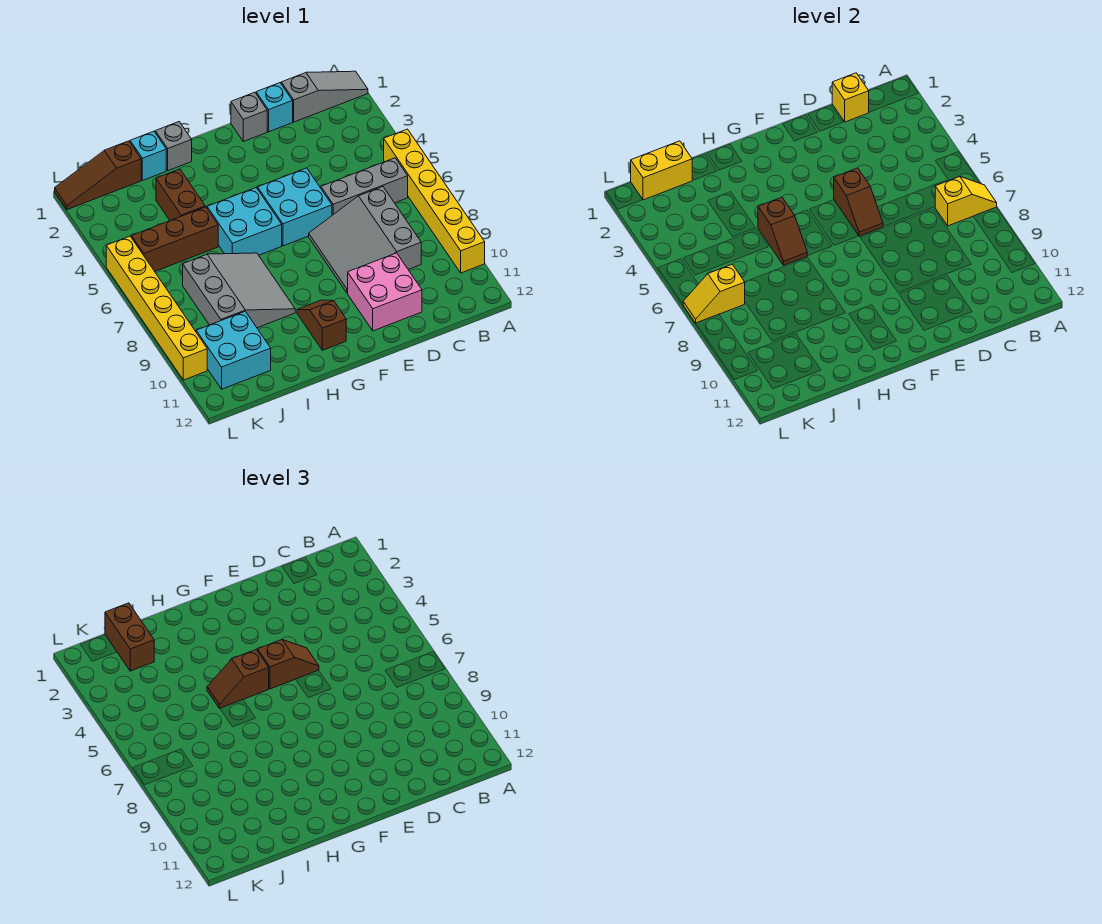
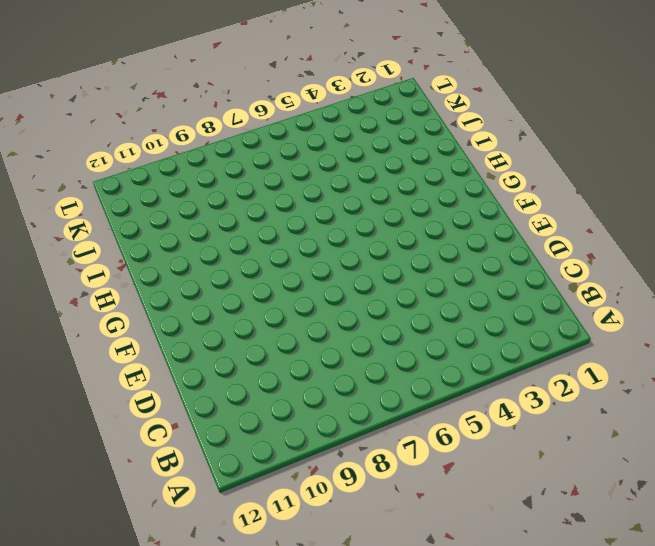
none -> grey 1x3 slope [281,71,368,122]
none -> yellow 1x6 brick [384,129,485,273]
none -> grey 1x3 brick [321,158,408,215]

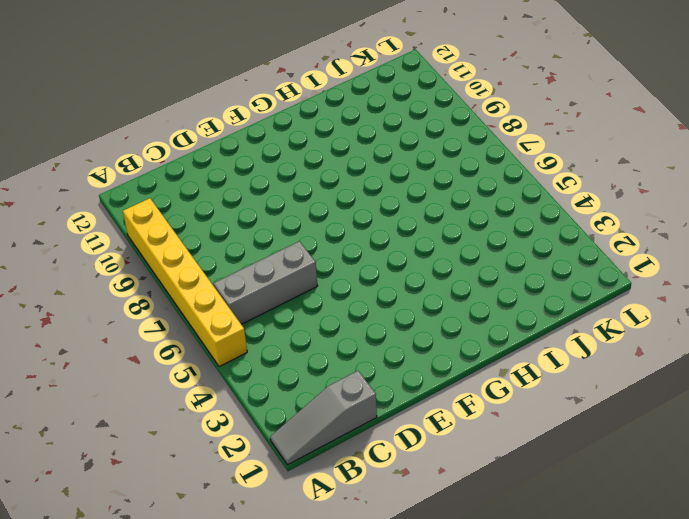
none -> grey 3x3 slope [309,187,421,293]
none -> cyan 1x1 brick [256,83,293,132]
none -> pink 2x2 brick [348,253,422,331]

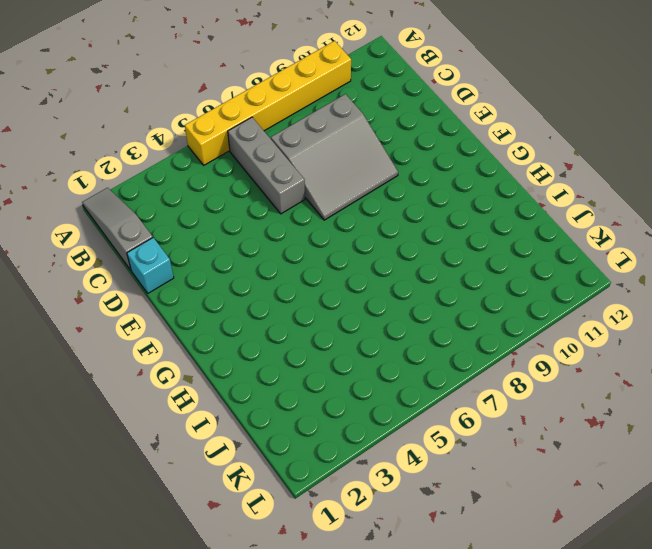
none -> pink 2x2 brick [348,253,422,331]
none -> grey 1x1 brick [231,92,267,141]
none -> cyan 2x2 brick [258,168,332,246]

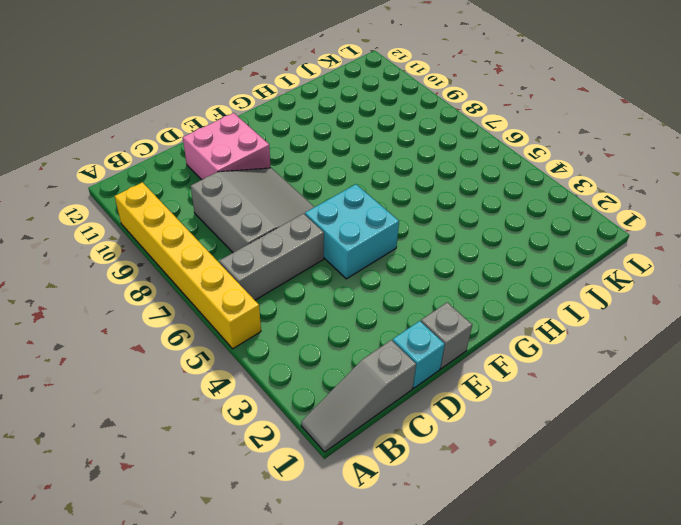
none -> cyan 2x2 brick [207,188,282,255]
none -> brown 1x2 slope [297,300,346,350]
none -> grey 1x1 brick [155,122,192,171]

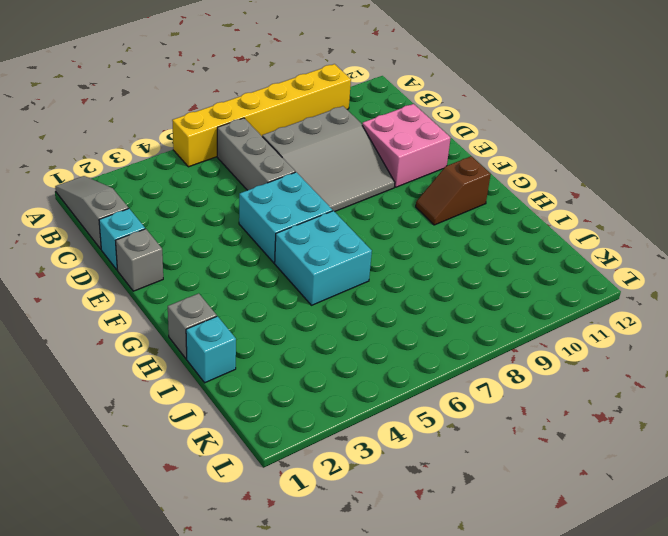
none -> grey 3x3 slope [183,253,295,328]
none -> brown 1x2 brick [156,169,205,221]
none -> brown 1x3 brick [132,207,218,271]

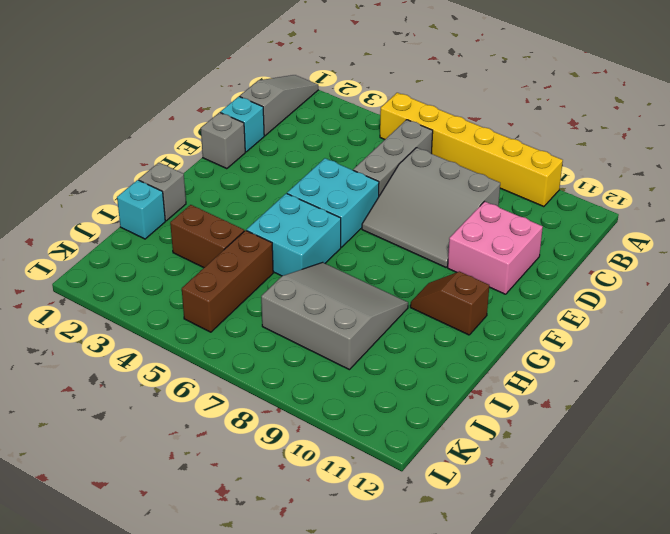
none -> brown 1x3 slope [55,141,141,210]
none -> cyan 2x2 brick [196,311,271,389]
none -> yellow 1x6 brick [106,236,207,380]

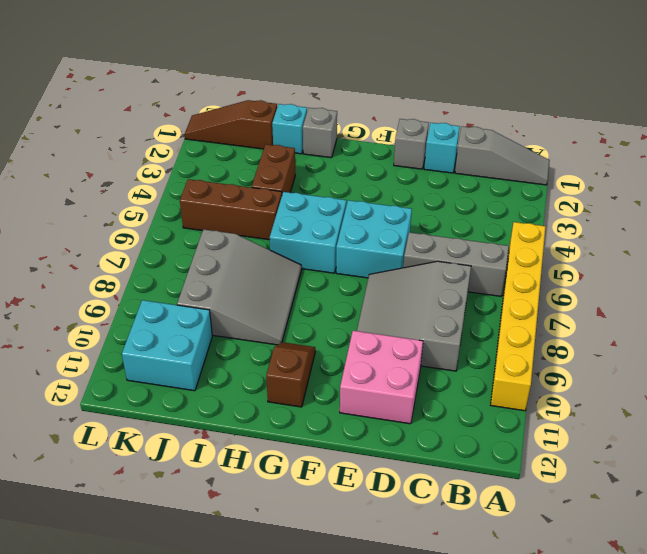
none -> yellow 1x6 brick [106,236,207,380]
none -> yellow 1x2 slope [935,177,997,226]
none -> yellow 1x1 brick [832,73,869,122]

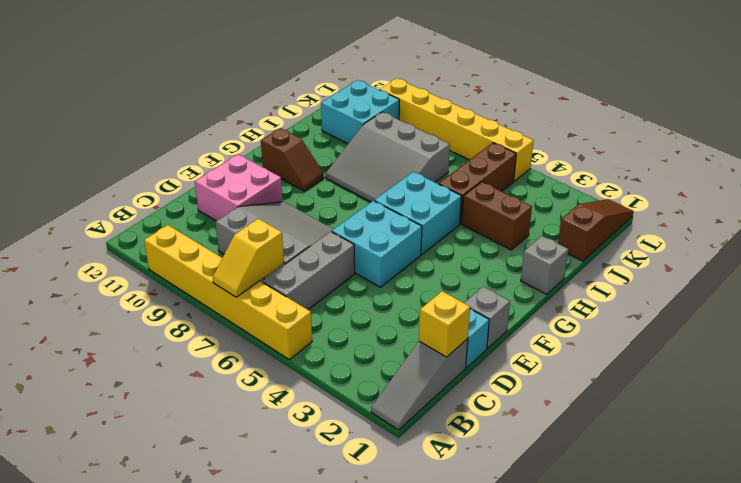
none -> cyan 1x1 brick [130,131,166,180]
none -> brown 1x2 slope [834,168,883,236]
none -> brown 1x2 slope [758,197,807,265]

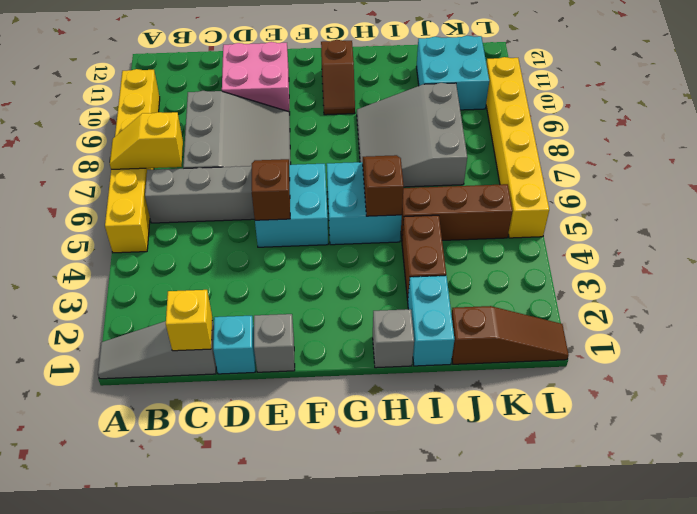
cyan 1x2 brick [408,276,455,366] -> cyan 1x1 brick [130,131,166,180]
none -> yellow 1x2 brick [631,141,692,200]
none -> yellow 1x2 slope [683,264,745,323]
none -> brown 1x2 slope [258,640,319,689]

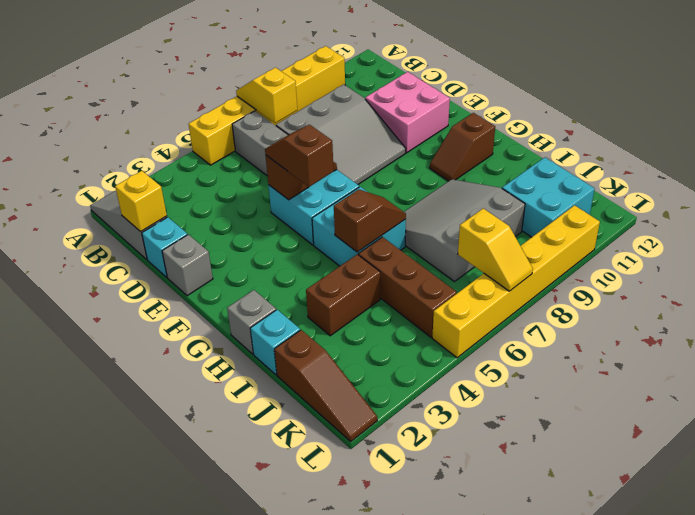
none -> yellow 1x2 brick [631,141,692,200]
none -> brown 1x2 slope [207,650,269,708]
none -> brown 1x2 brick [105,603,154,671]

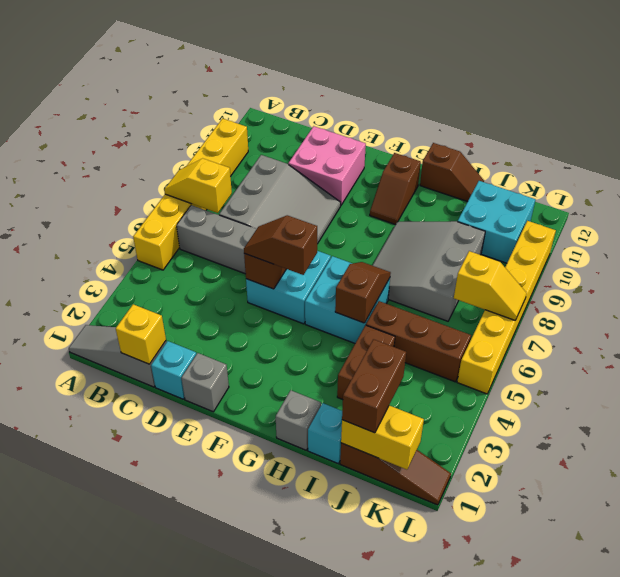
brown 1x2 slope [420,143,484,202] -> brown 1x2 slope moved to [207,650,269,708]

